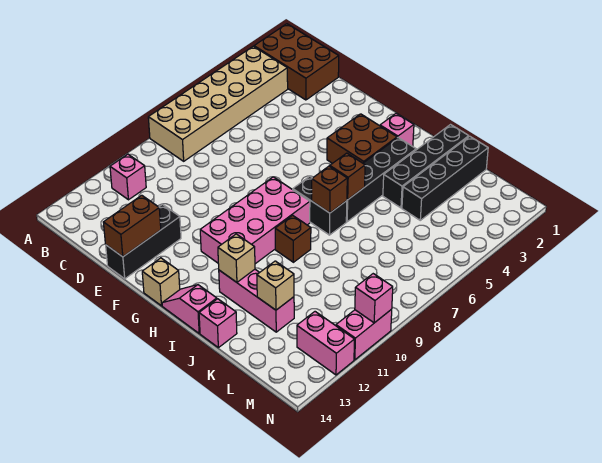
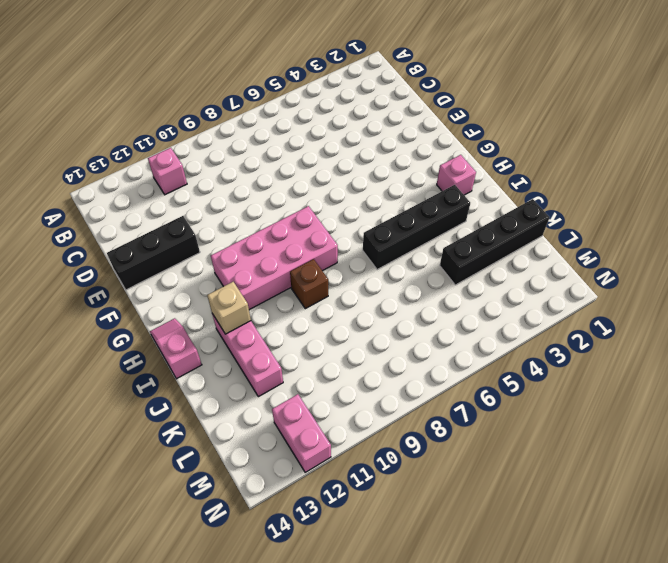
none -> brown 2x3 brick [254,24,339,100]
none -> tan 2x6 brick [148,46,288,161]
none -> brown 2x2 brick [327,114,397,163]

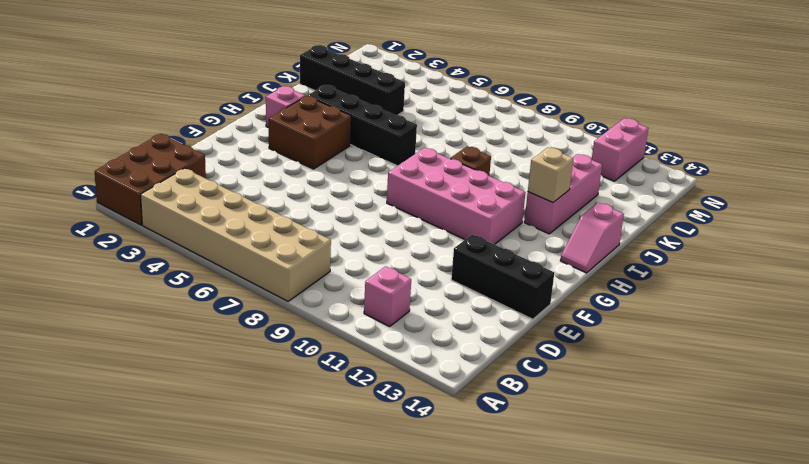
none -> tan 1x1 brick [142,258,180,306]
none -> black 1x2 brick [293,176,347,235]
none -> black 1x4 brick [383,125,469,208]

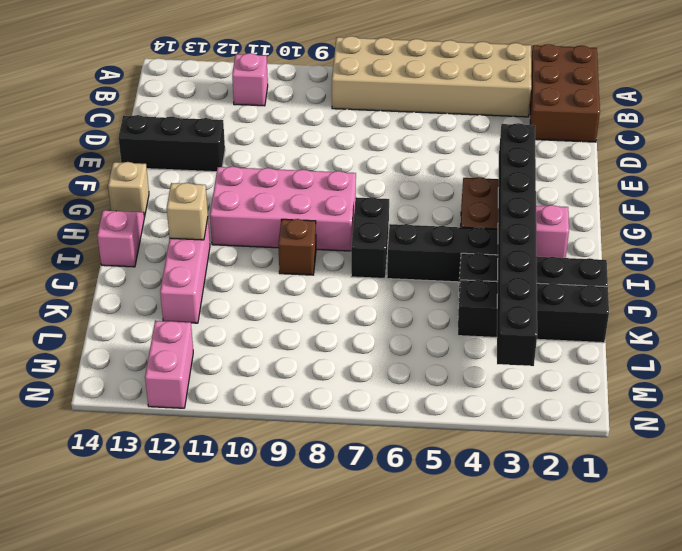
black 1x8 brick [497,123,537,366] -> none
none -> pink 1x1 brick [199,299,237,348]
none -> pink 1x2 brick [336,309,392,360]
none -> brown 1x2 brick [103,195,161,257]

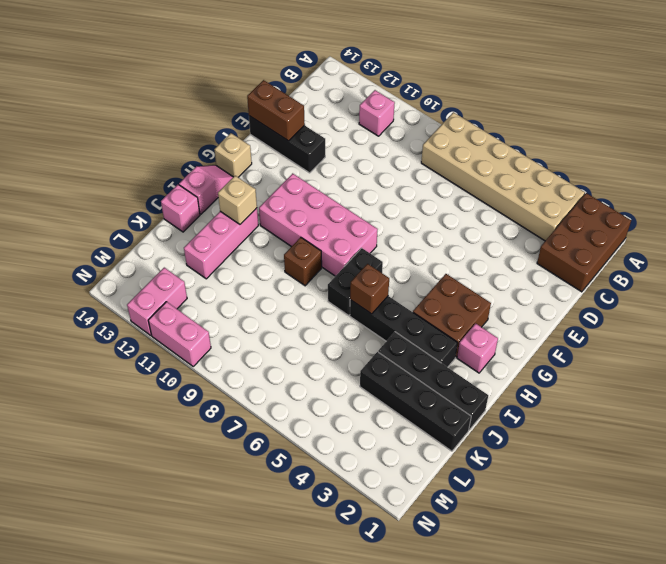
none -> brown 1x1 brick [312,166,347,213]
none -> tan 1x1 brick [257,261,294,310]
none -> pink 1x1 brick [355,274,393,323]

